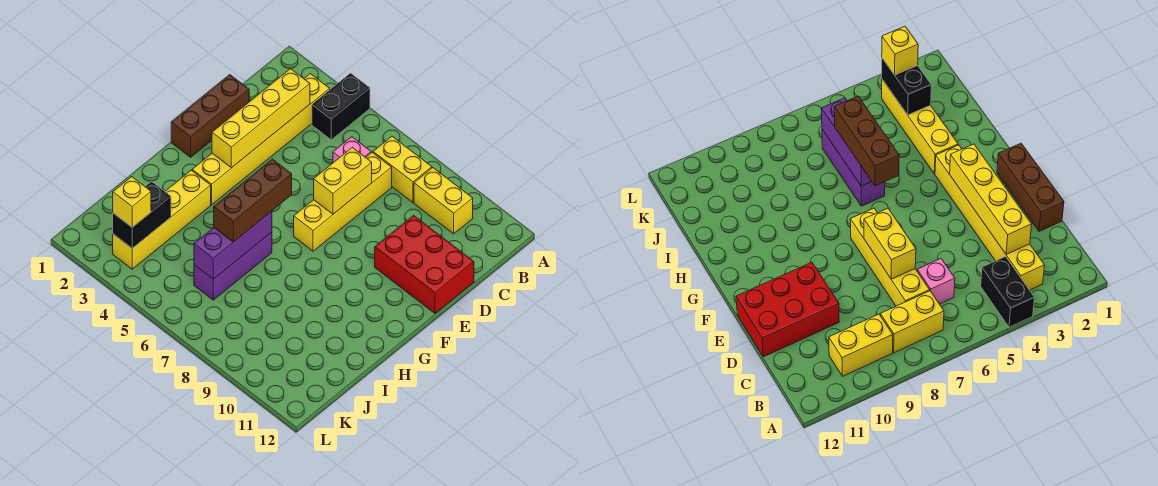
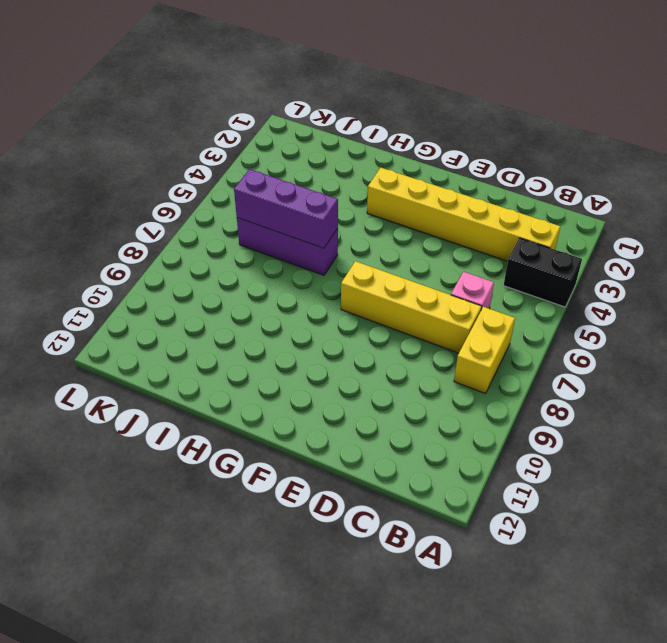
none -> yellow 1x2 brick [414,168,473,234]
none -> brown 1x3 brick [171,75,249,157]
none -> red 2x3 brick [375,215,474,313]

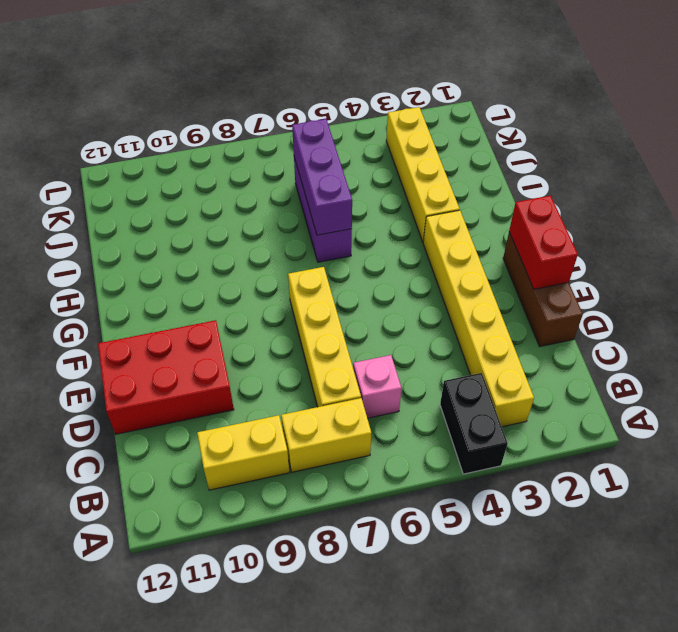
red 1x2 brick [509,196,578,289] -> none
none -> yellow 1x4 brick [212,69,310,168]
none -> yellow 1x2 brick [314,147,372,214]
none -> black 1x2 brick [113,181,171,248]

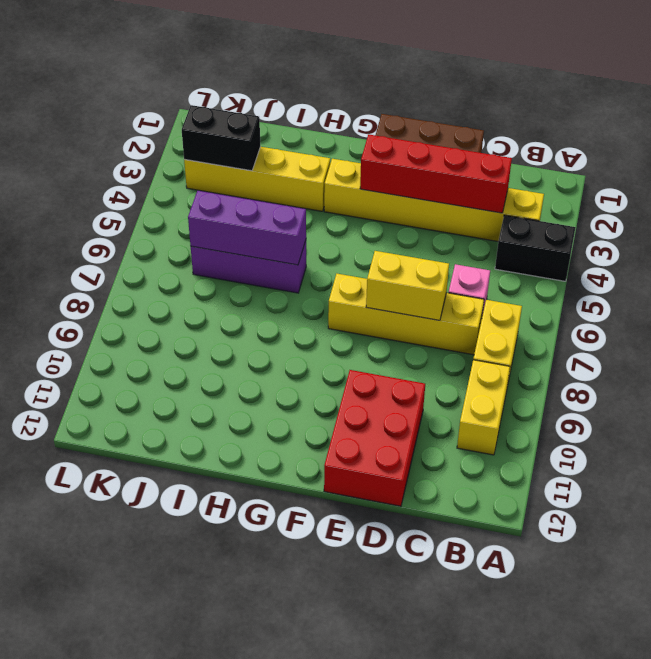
red 1x4 brick [360,134,512,213] -> yellow 1x4 brick [212,69,310,168]
none -> brown 1x3 brick [214,159,292,242]
none -> yellow 1x1 brick [113,177,151,227]

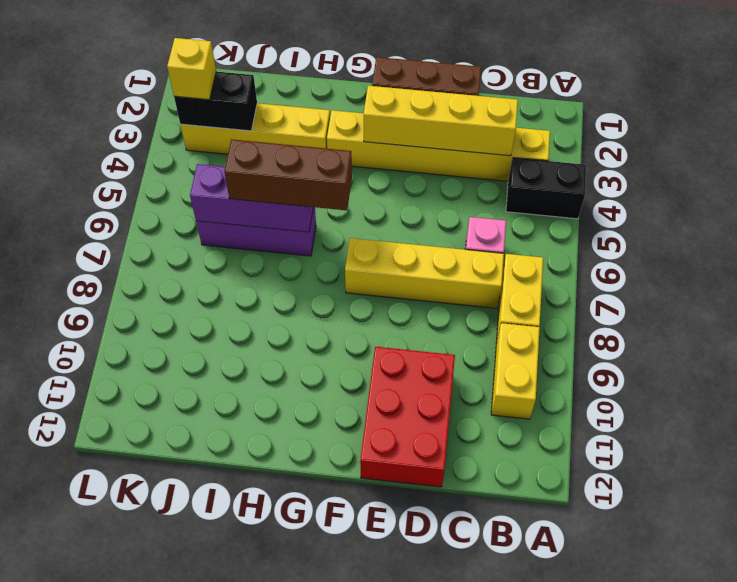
none -> yellow 1x2 brick [314,147,372,214]

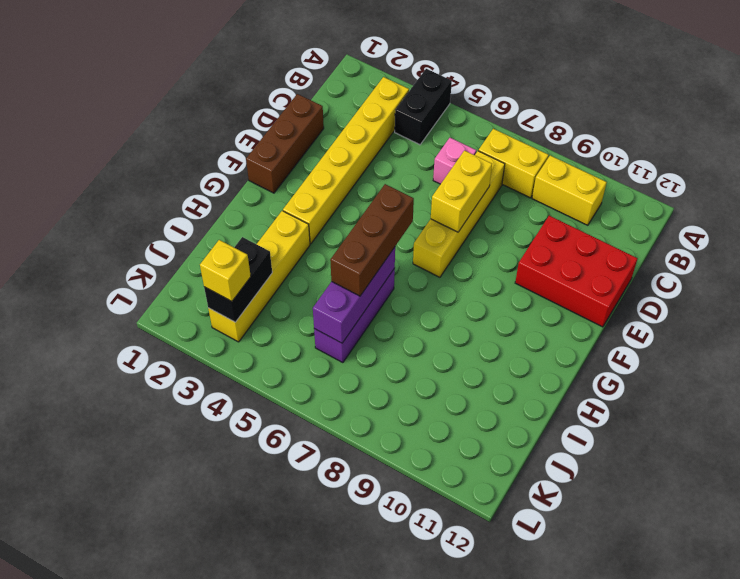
none -> yellow 1x4 brick [212,69,310,168]

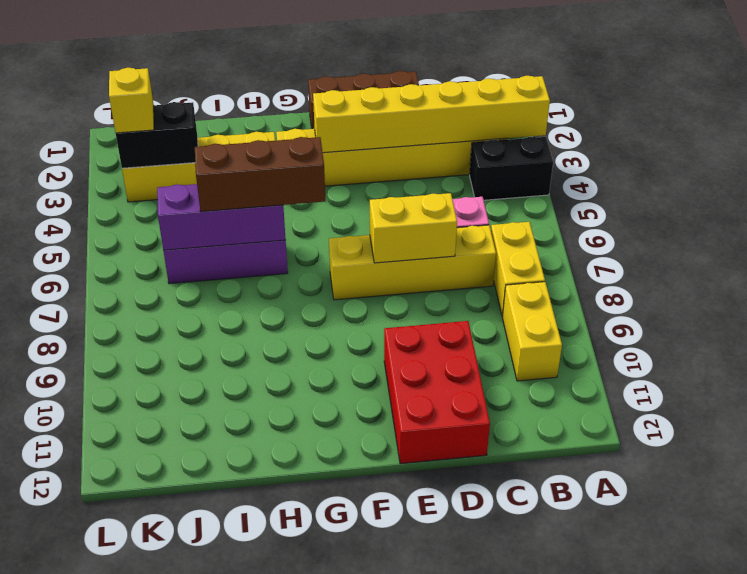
yellow 1x6 brick [313,76,550,153] -> yellow 1x4 brick [212,69,310,168]

